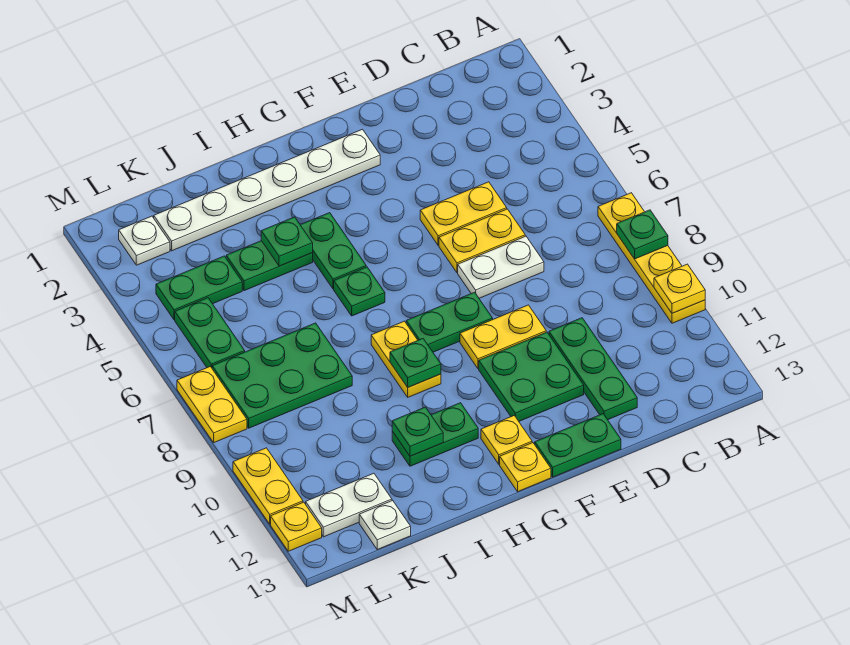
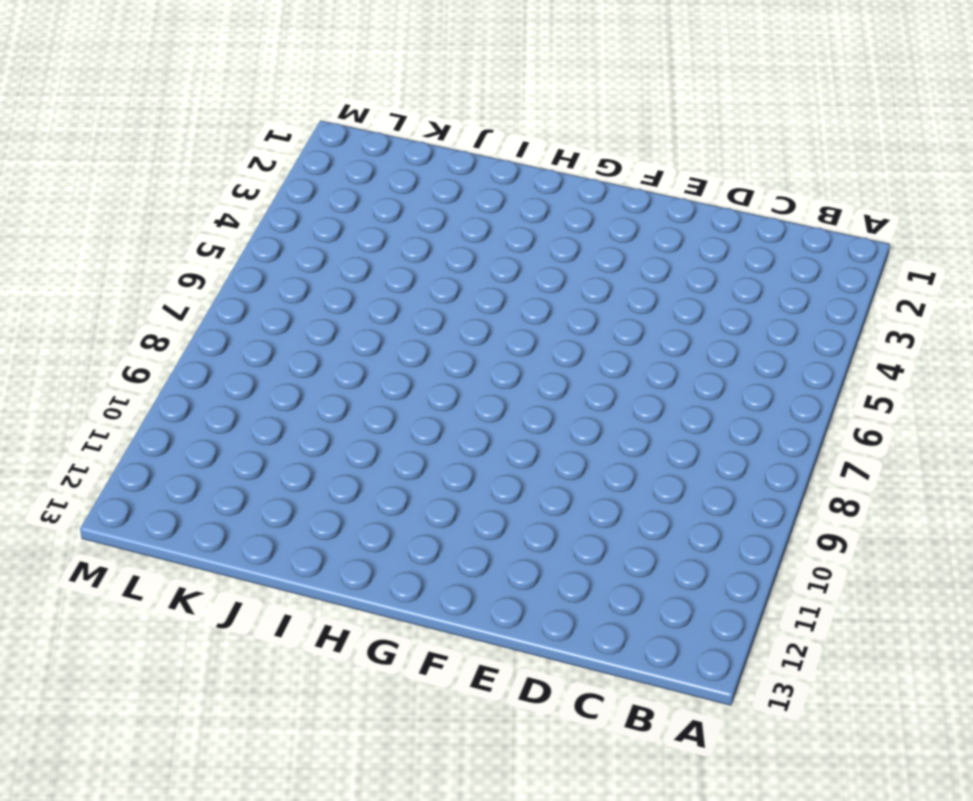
none -> yellow 1x4 plate [598,193,705,323]
none -> yellow 1x2 plate [420,182,507,245]
none -> yellow 1x2 plate [439,209,525,273]
none -> white 1x2 plate [458,236,544,298]

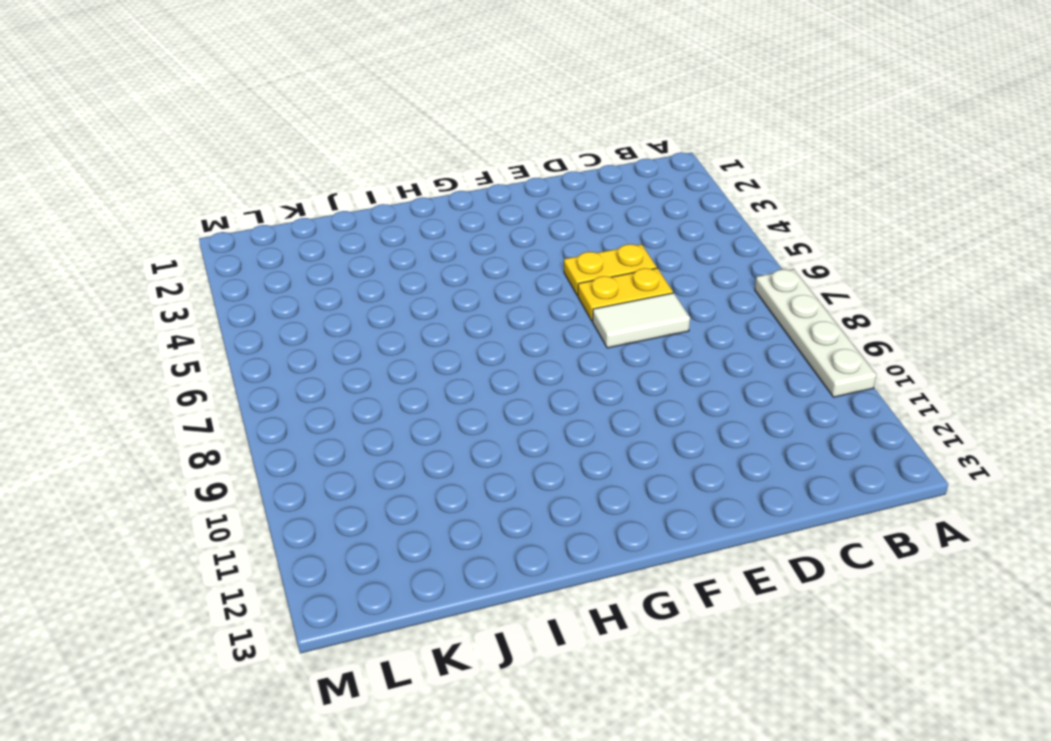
white 1x4 plate [755,269,876,397] -> yellow 1x4 plate [598,193,705,323]
white 1x2 tile [593,293,690,348] -> white 1x2 plate [458,236,544,298]
none -> green 1x3 plate [549,318,637,420]
none -> yellow 1x2 plate [460,305,546,368]
none -> green 2x2 plate [479,332,584,421]
none -> green 1x2 plate [535,414,621,477]

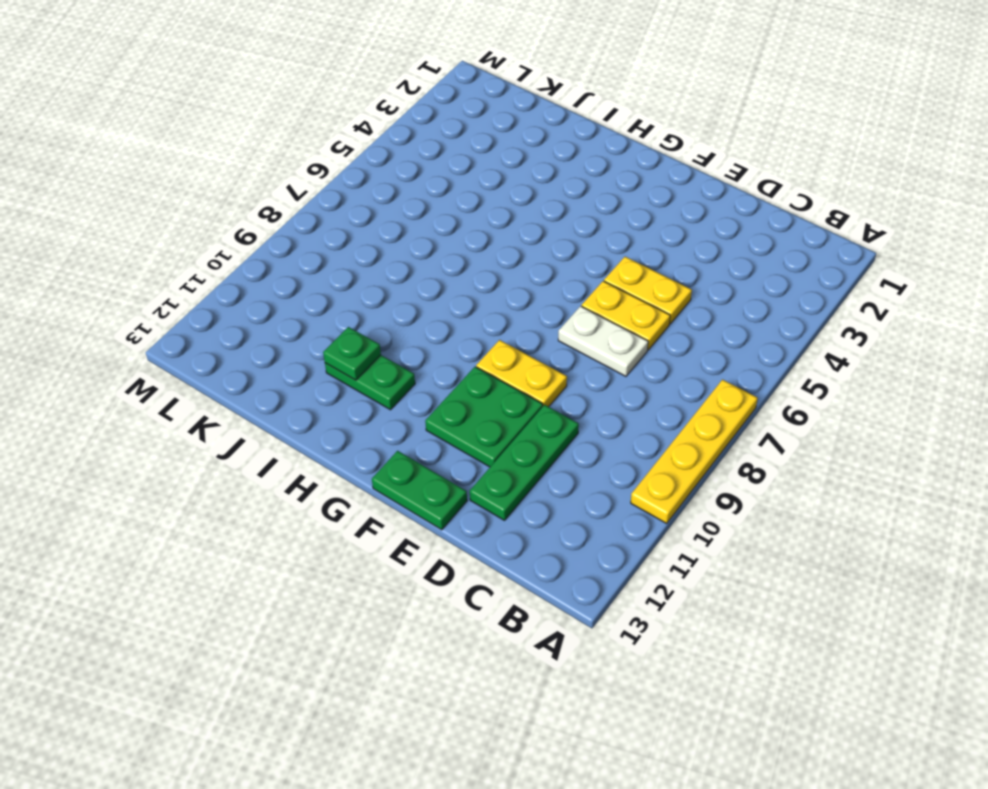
none -> white 1x6 plate [154,129,380,251]
none -> green 1x2 plate [406,292,493,352]
none -> yellow 1x1 plate [481,416,532,464]
none -> yellow 1x1 plate [500,443,551,492]

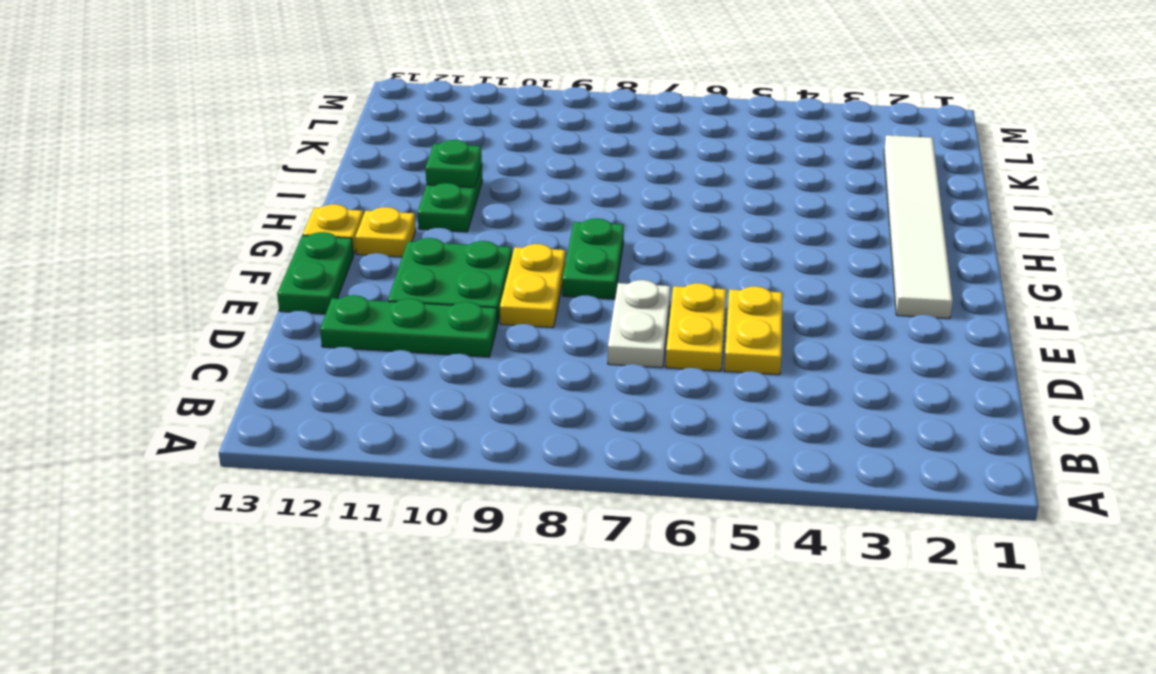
white 1x6 tile [884,135,953,319] -> white 1x6 plate [154,129,380,251]
none -> yellow 1x4 plate [598,193,705,323]
none -> green 1x2 plate [301,213,366,289]
none -> green 1x1 plate [334,267,385,316]
none -> yellow 1x2 plate [371,321,441,397]

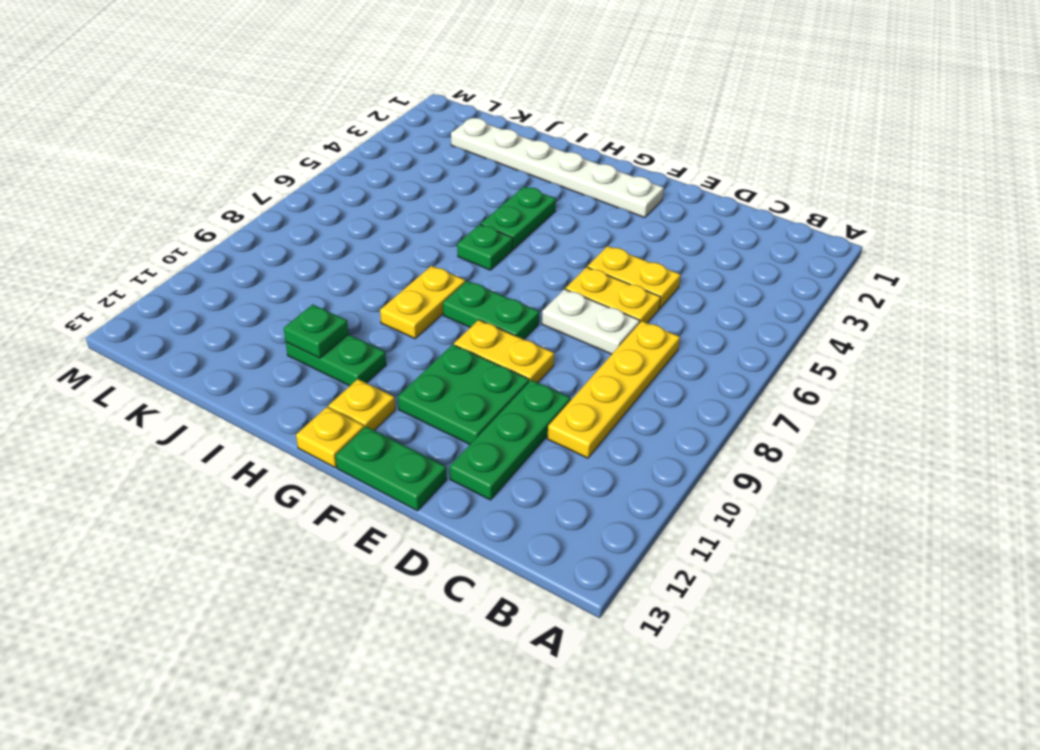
yellow 1x4 plate [547,321,680,458] -> yellow 1x4 plate moved to [598,193,705,323]
none -> green 1x2 plate [226,241,313,291]
none -> green 2x3 plate [212,323,352,428]
none -> green 1x2 plate [156,256,242,320]
none -> white 1x2 plate [306,473,392,537]

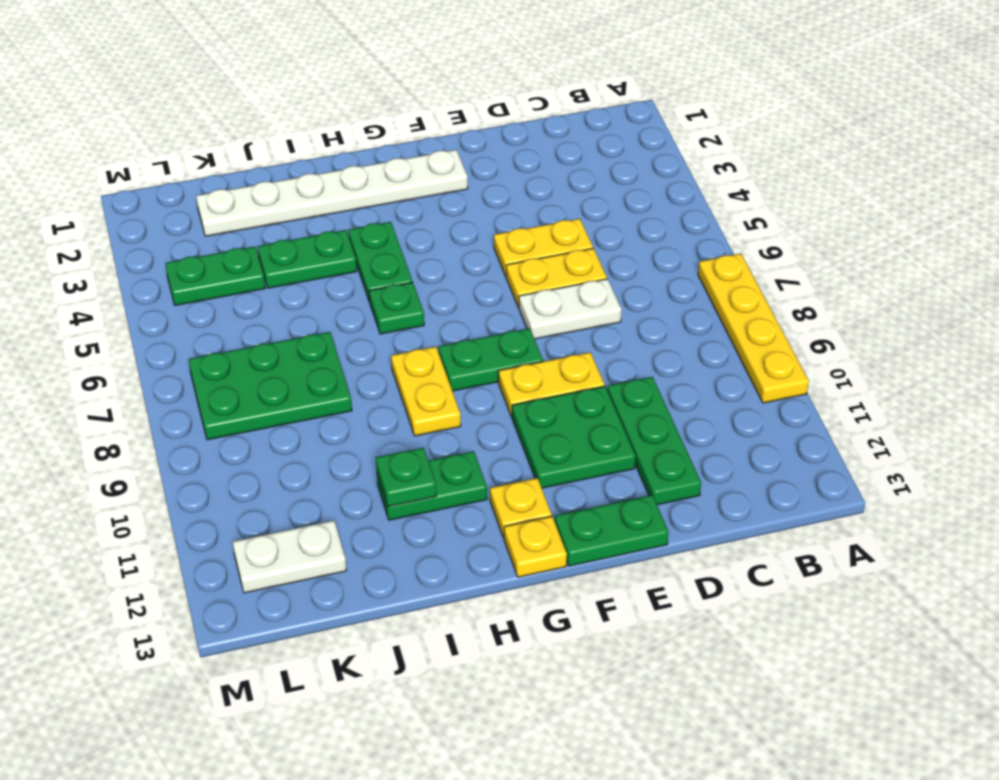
none -> white 1x1 plate [359,500,411,549]
none -> white 1x1 plate [119,216,170,265]
none -> green 1x2 plate [175,298,245,368]
none -> yellow 1x2 plate [177,367,247,442]

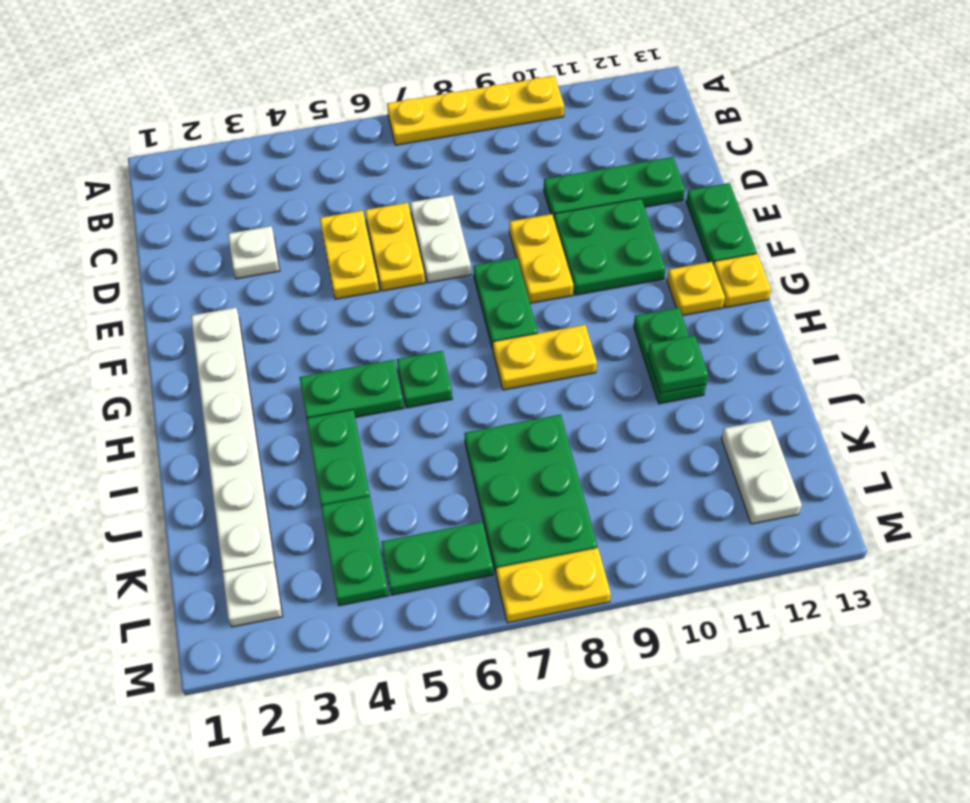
white 1x1 plate [228,226,280,279] -> white 1x1 plate moved to [359,500,411,549]
none -> yellow 1x2 plate [233,448,303,524]
none -> yellow 1x1 plate [271,502,322,551]
none -> green 1x1 plate [617,210,668,259]
none -> yellow 1x1 plate [654,264,705,313]

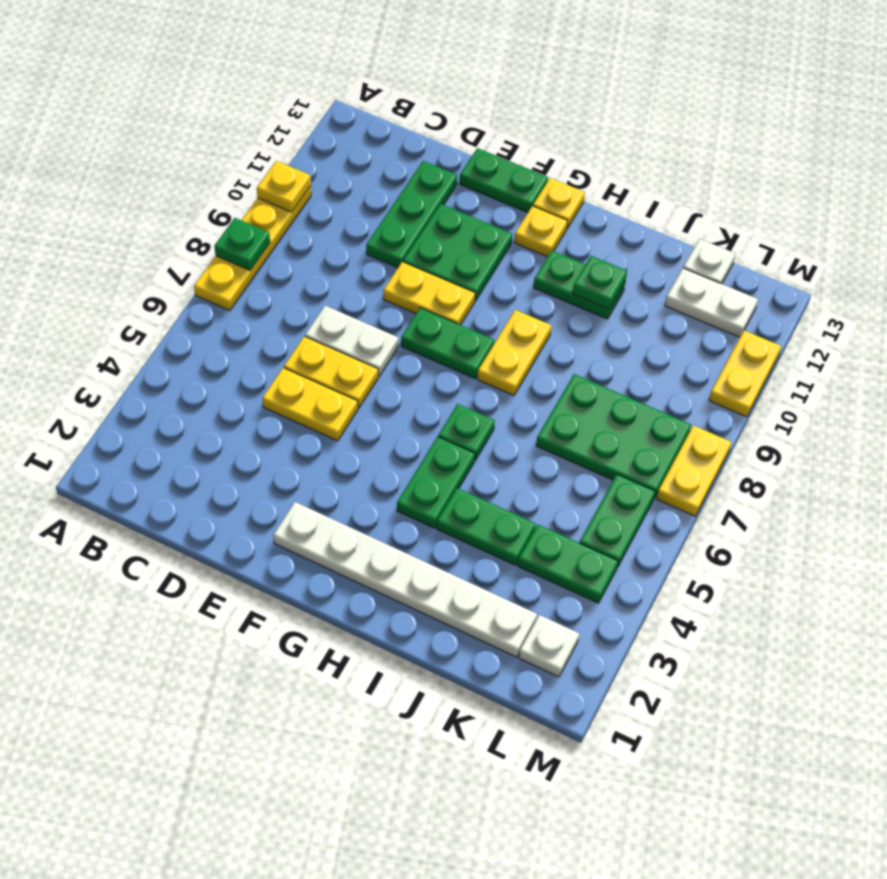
none -> yellow 1x1 plate [271,502,322,551]
none -> green 1x1 plate [390,339,441,387]
none -> green 1x1 plate [261,217,313,266]

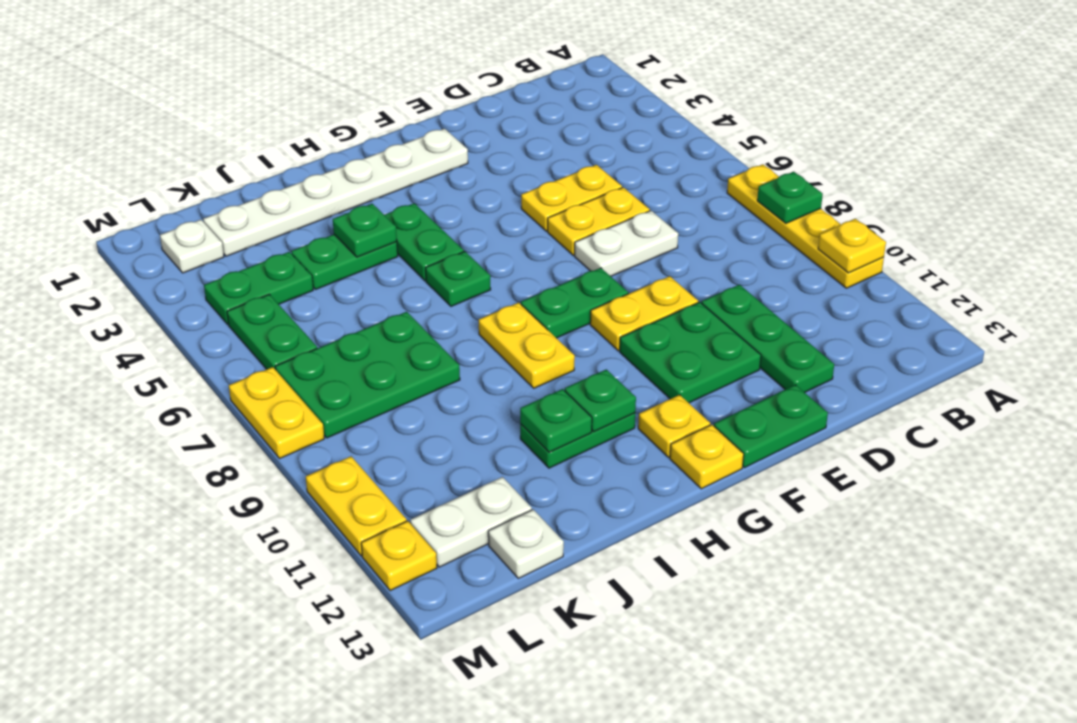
green 1x1 plate [565,369,636,432] -> green 1x1 plate moved to [390,339,441,387]

